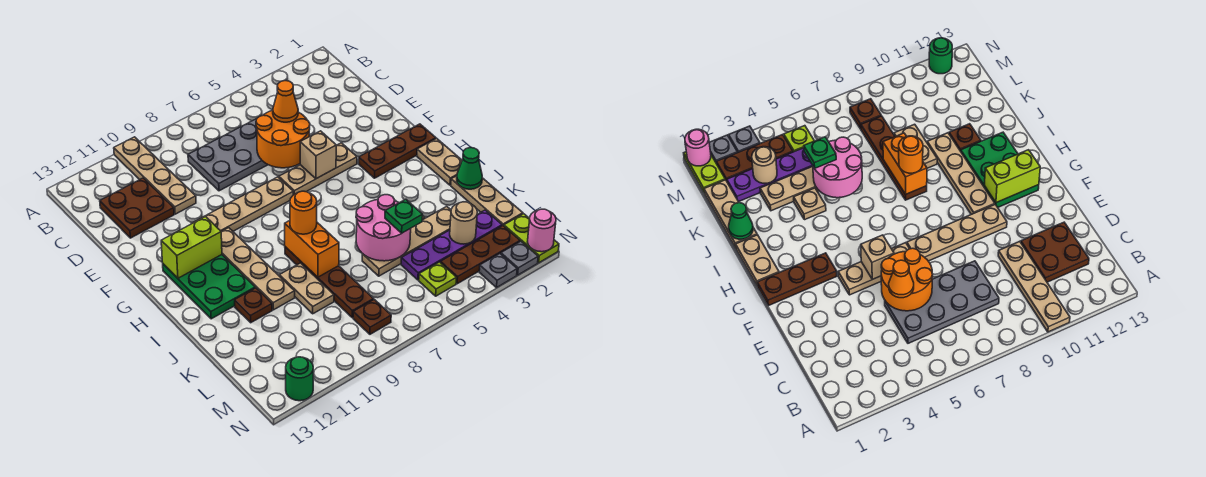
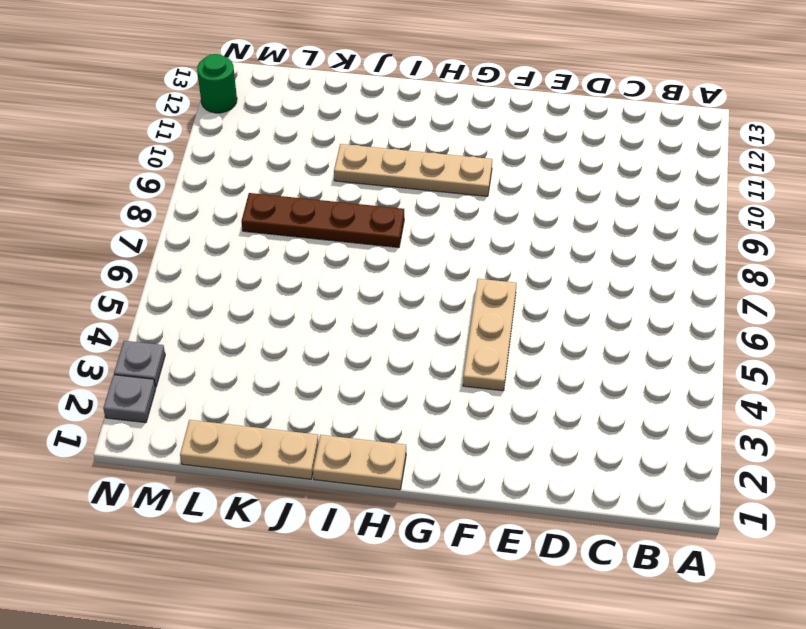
none -> tan 1x4 plate [114,137,196,214]
none -> grey 2x4 plate [188,119,268,191]
none -> brown 2x2 plate [100,178,174,238]
none -> tan 1x4 plate [193,177,293,232]

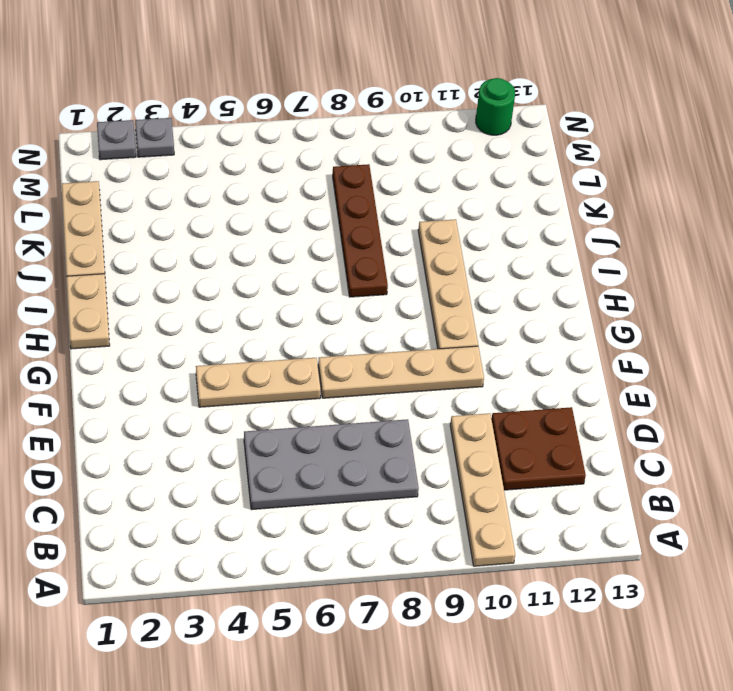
none -> brown 1x3 plate [359,124,436,178]
none -> green 2x3 plate [163,255,255,319]
none -> tan 1x1 plate [794,188,826,220]
none -> tan 1x2 plate [279,263,334,314]

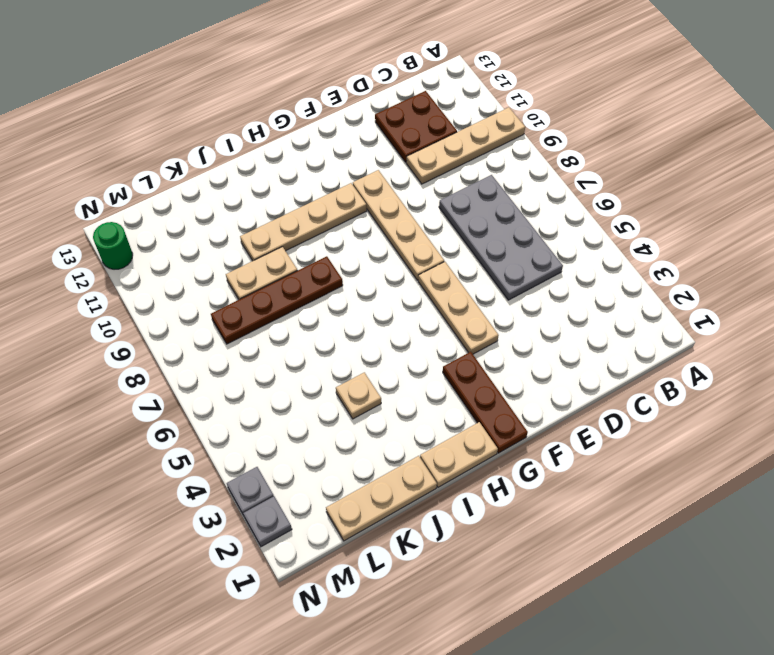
none -> green 2x3 plate [163,255,255,319]
none -> brown 1x1 plate [235,288,272,323]
none -> tan 1x4 plate [362,206,451,276]
none -> purple 1x4 plate [401,210,502,280]

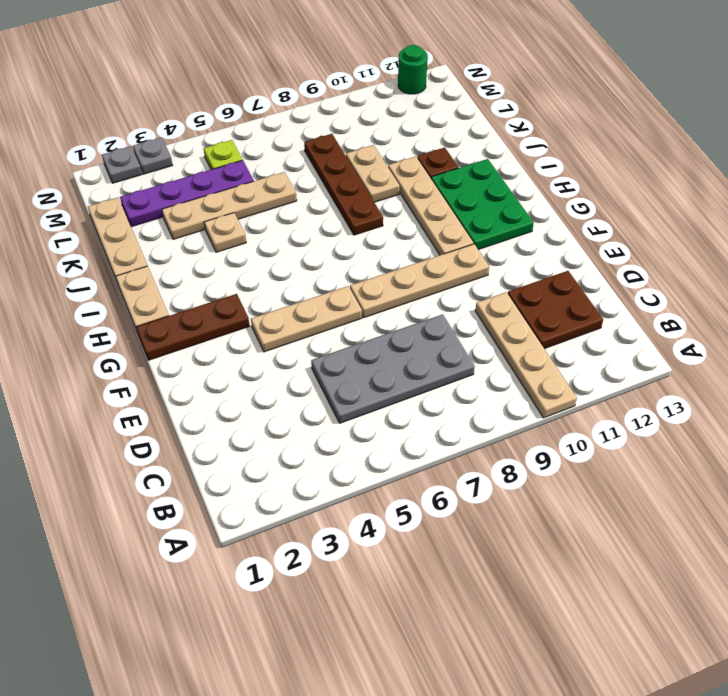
none -> lime 1x2 plate [504,214,559,263]
none -> brown 1x3 plate [441,226,520,284]
none -> brown 1x1 plate [353,299,391,334]
none -> orange 2x2 round brick [256,110,310,168]

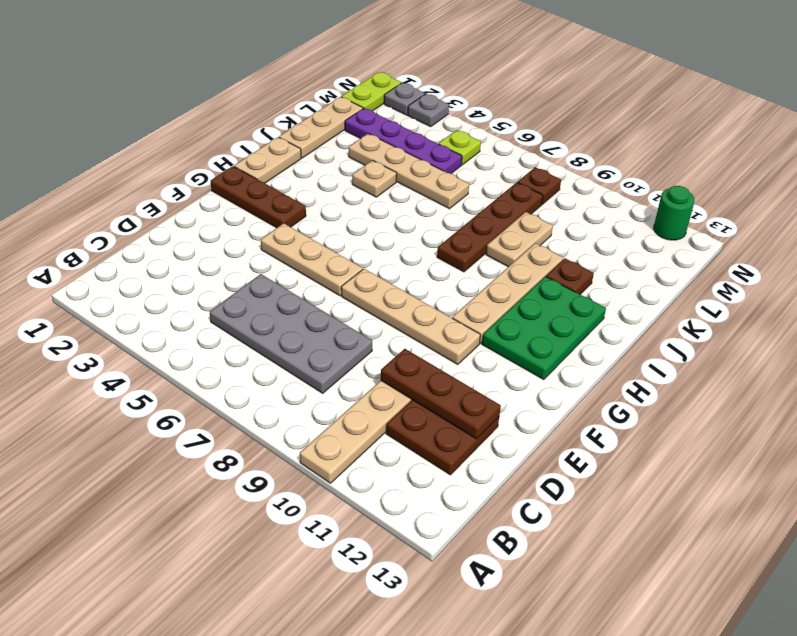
brown 1x3 plate [381,349,501,439] -> brown 1x3 plate moved to [441,226,520,284]
none -> orange 2x2 round brick [256,110,310,168]
none -> tan 1x1 brick [300,131,336,179]
none -> lime 1x2 brick [161,217,222,278]
none -> orange 1x2 brick [285,221,339,277]

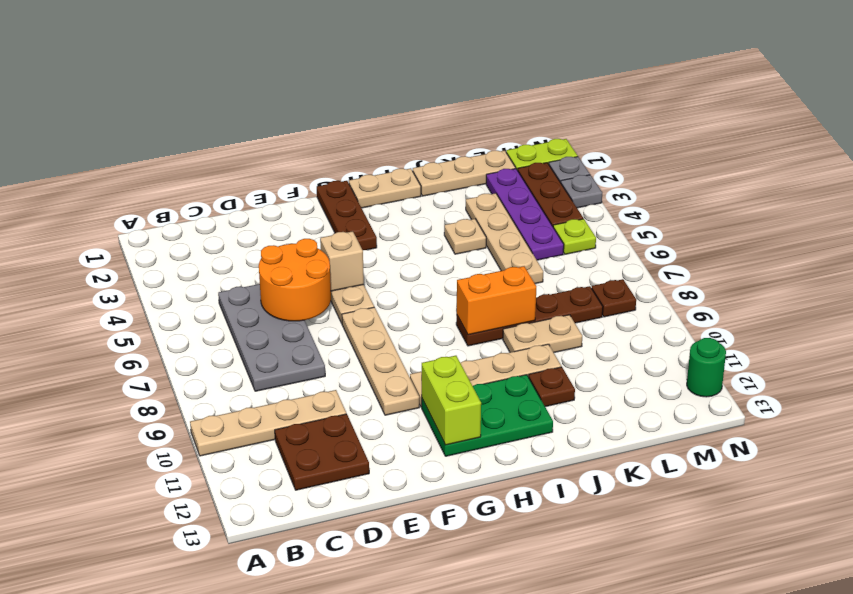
none -> green 1x1 cone [457,148,482,189]
none -> pink 2x2 round brick [356,195,411,261]
none -> tan 1x1 round brick [450,202,477,244]
none -> pink 1x1 round brick [528,209,556,252]

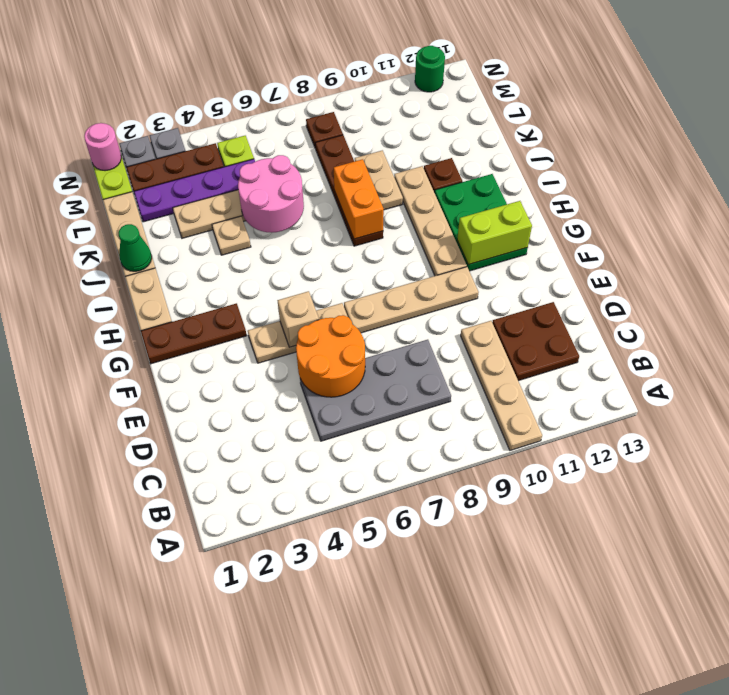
none -> tan 1x1 round brick [450,202,477,244]
none -> orange 1x1 cone [273,81,298,122]
none -> orange 1x1 round brick [290,191,317,234]
none -> green 1x1 plate [385,199,423,233]

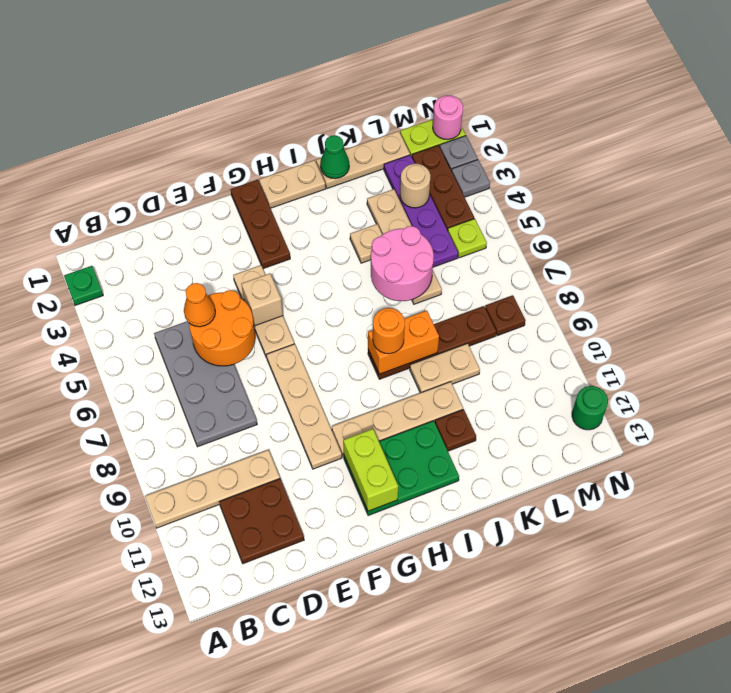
green 1x1 plate [64,266,103,306] -> green 1x1 plate moved to [385,199,423,233]

